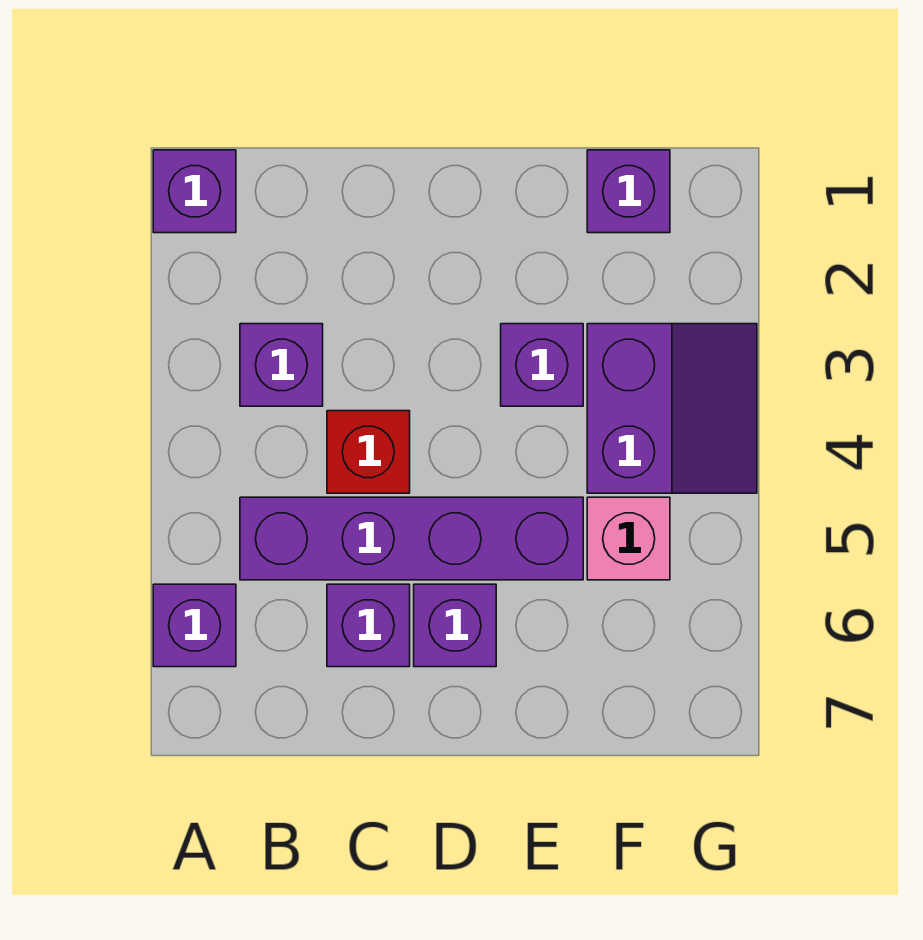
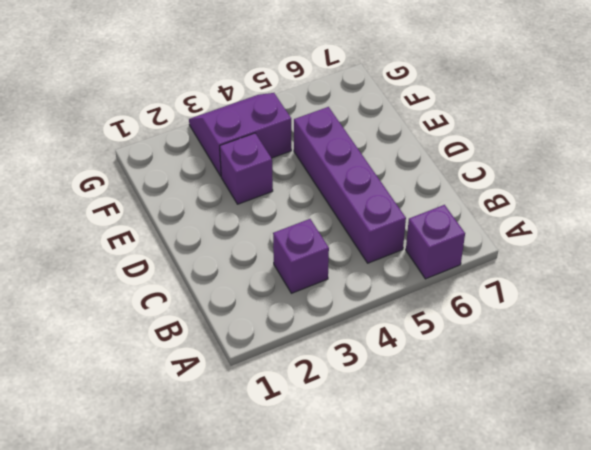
none -> purple 1x1 brick [153,150,236,233]
none -> red 1x1 brick [327,411,410,493]

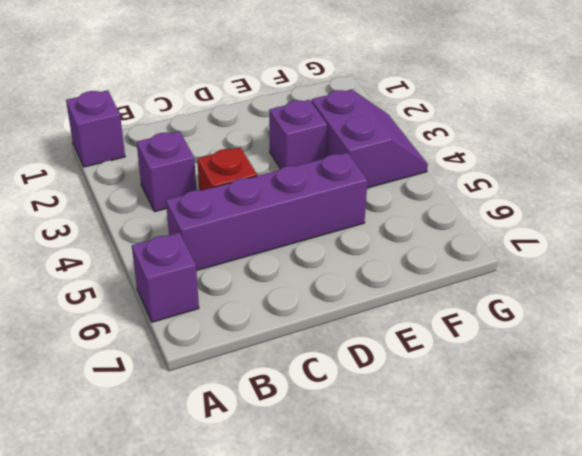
none -> purple 1x1 brick [327,584,410,667]
none -> purple 1x1 brick [414,584,496,667]

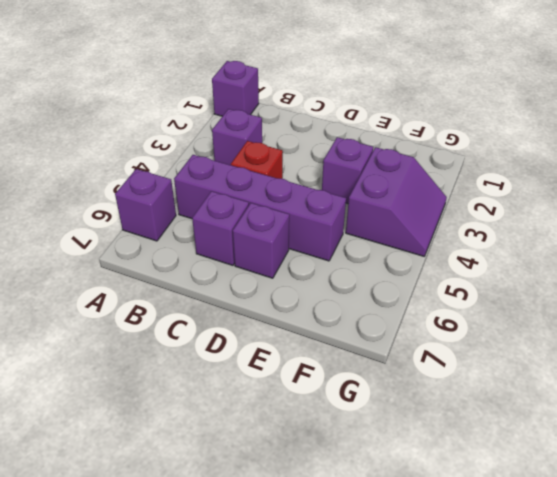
none -> purple 1x1 brick [587,150,670,233]
none -> pink 1x1 brick [587,497,670,580]

